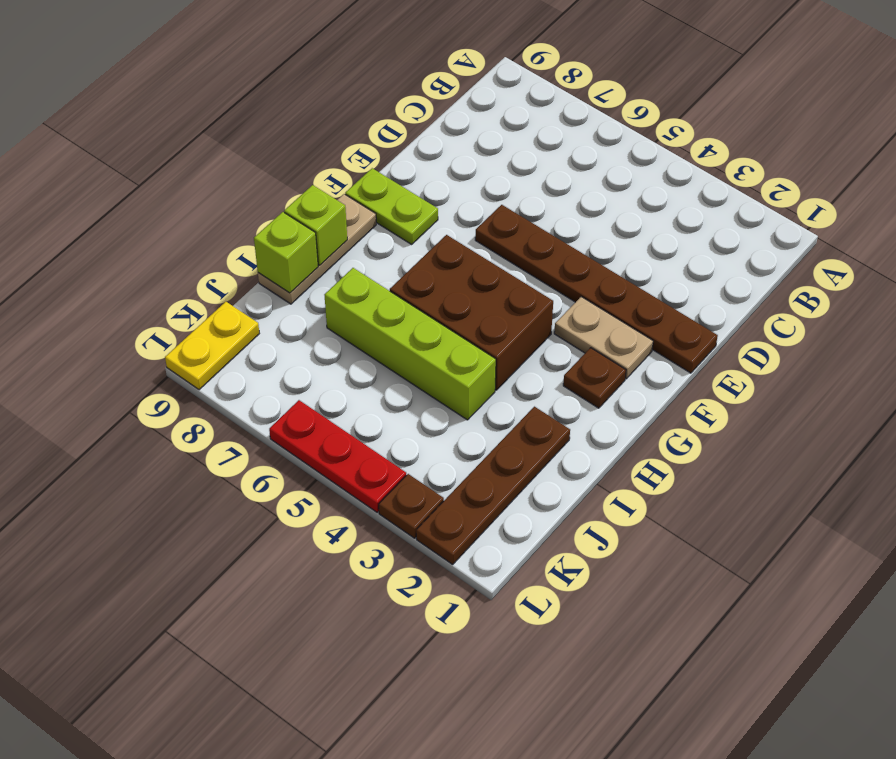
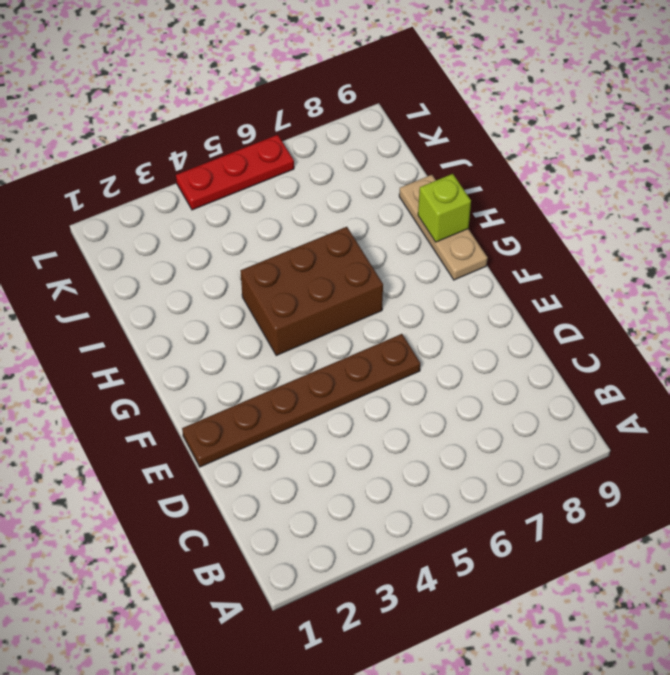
none -> tan 1x2 plate [554,297,653,379]
none -> lime 1x2 plate [345,168,438,244]
none -> brown 1x1 plate [563,348,626,408]

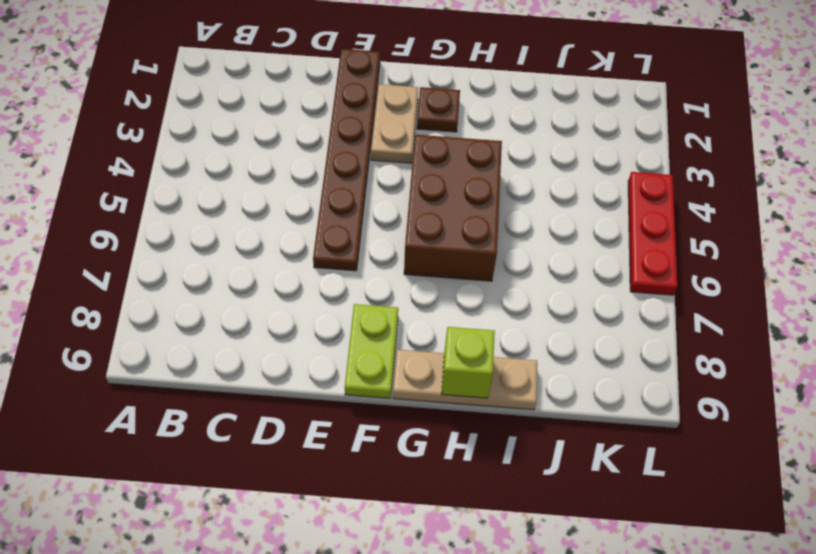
none -> brown 1x4 plate [416,407,570,564]
none -> lime 1x4 brick [325,268,496,420]
none -> yellow 1x2 plate [165,302,259,390]

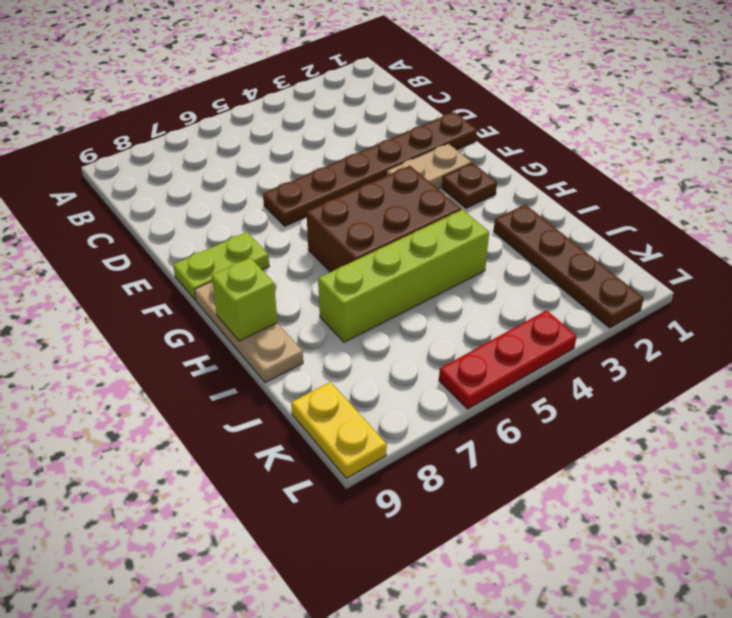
none -> brown 1x1 plate [379,474,444,538]
none -> lime 1x1 brick [254,212,318,293]

